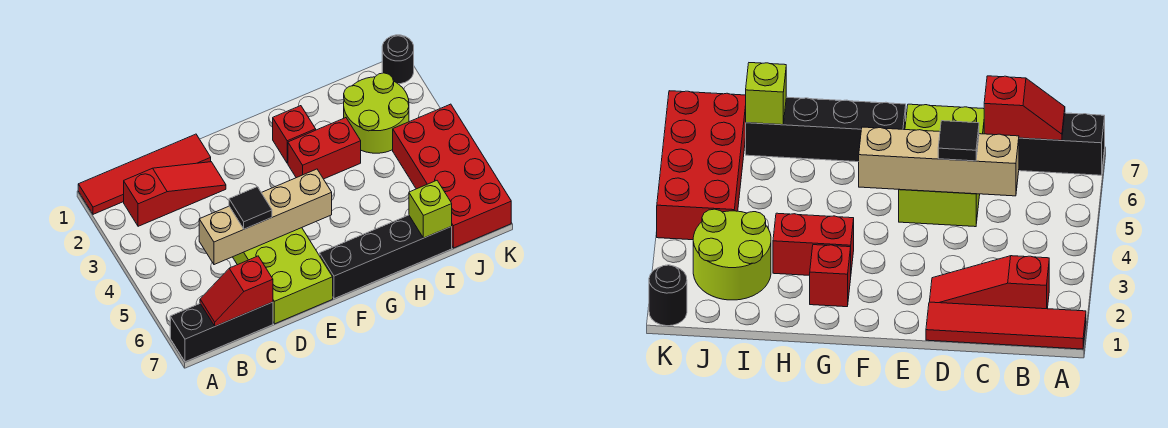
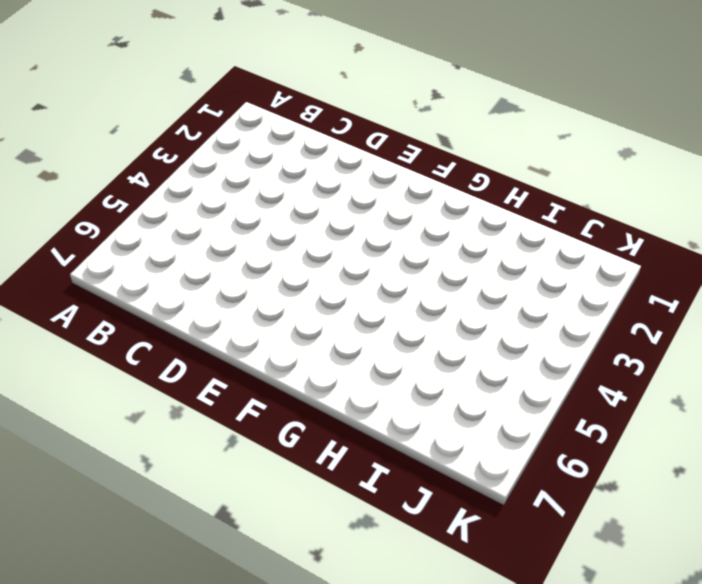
none -> red 1x4 tile [78,134,211,214]
none -> black 1x3 brick [170,302,273,362]
none -> red 1x3 slope [124,162,226,226]

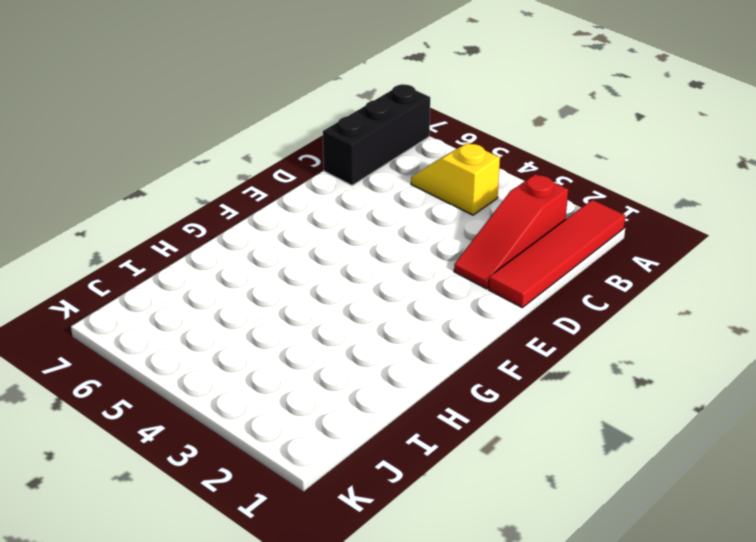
yellow 1x2 slope [411,143,500,215] -> none
none -> lime 2x3 brick [233,228,333,324]
none -> black 1x4 brick [319,215,452,299]
none -> red 1x1 brick [273,106,316,163]

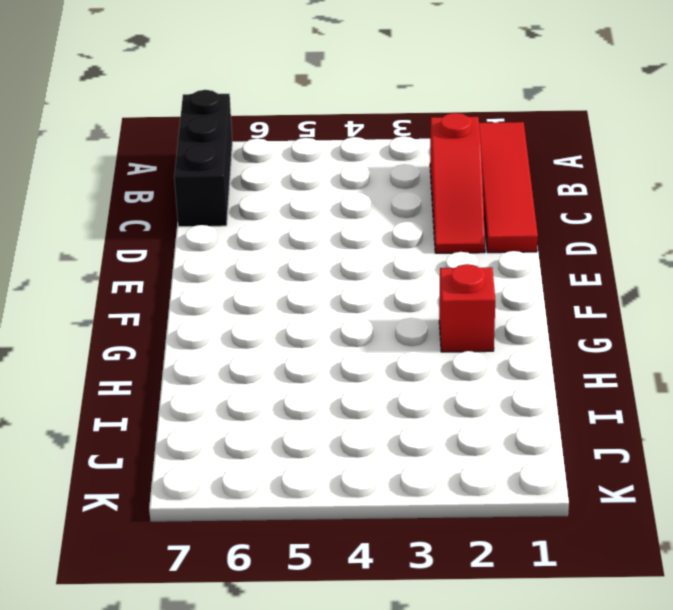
none -> lime 2x3 brick [233,228,333,324]
none -> black 1x4 brick [319,215,452,299]
none -> red 1x2 brick [288,118,361,179]

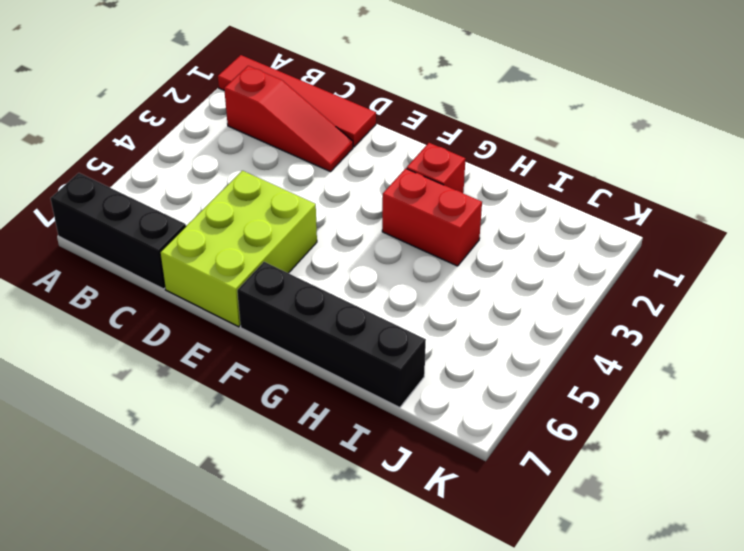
none -> lime 2x2 round brick [344,73,409,153]
none -> red 2x4 brick [393,104,511,248]
none -> black 1x1 round brick [382,35,414,84]

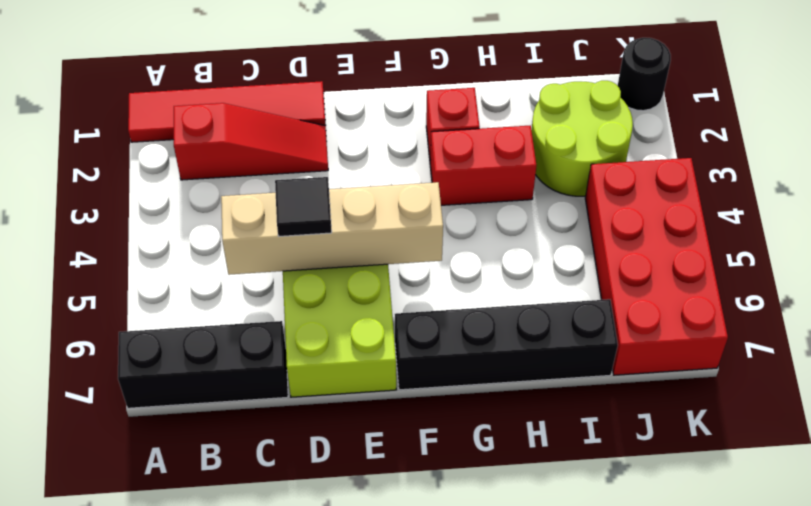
none -> red 1x2 slope [200,256,273,326]
none -> lime 1x1 brick [409,181,452,238]

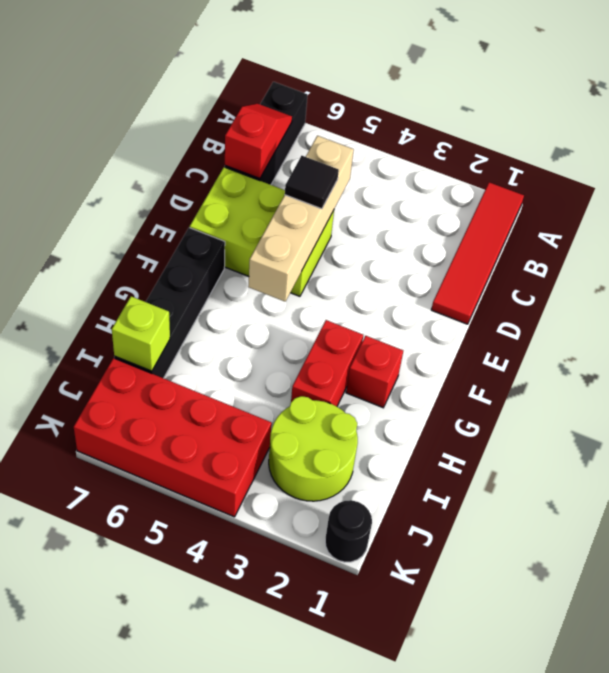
none -> red 1x3 slope [124,162,226,226]

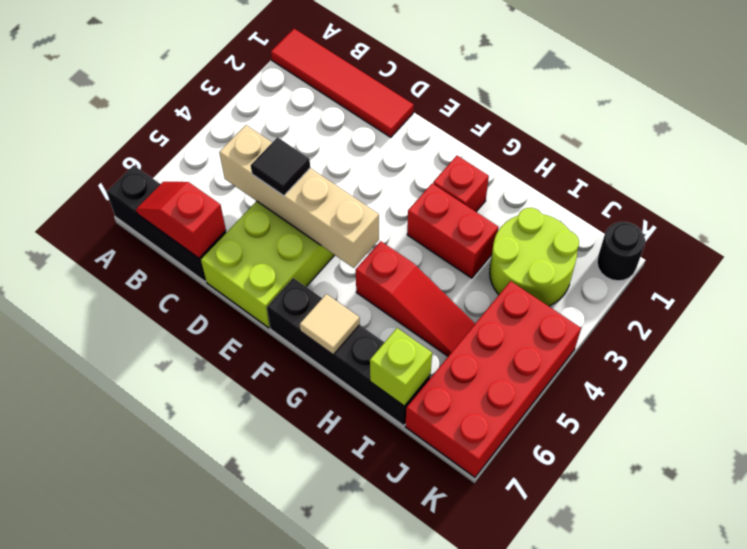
red 1x3 slope [356,241,475,356] -> red 1x3 slope moved to [124,162,226,226]
tan 1x1 tile [300,294,360,355] -> none

